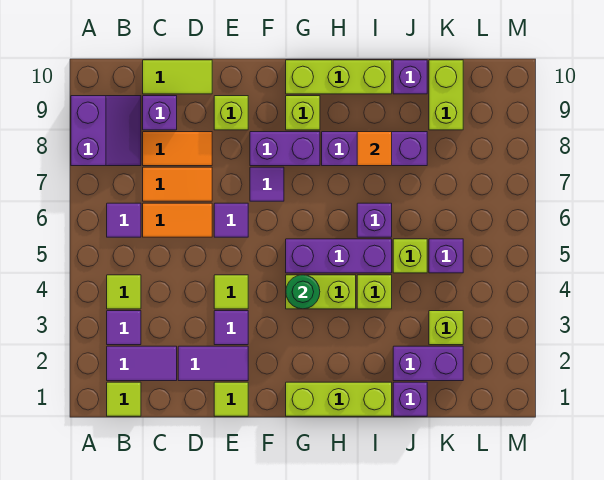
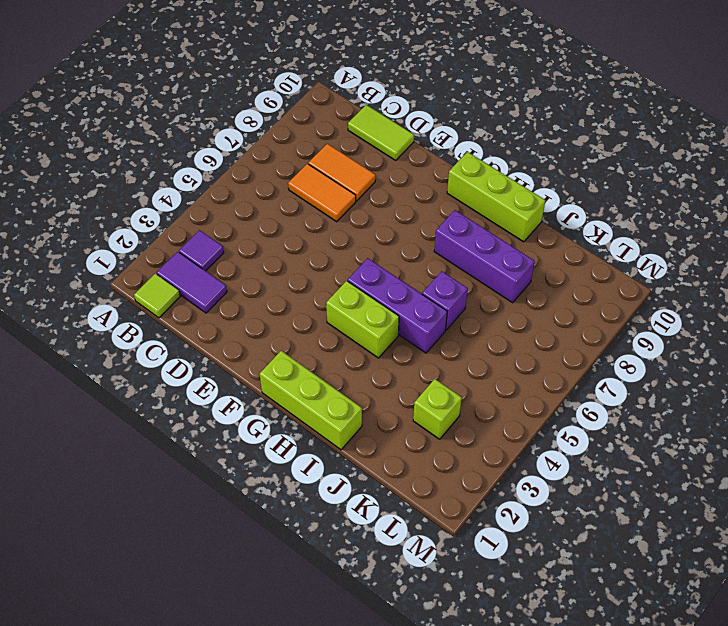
none -> purple 2x2 slope [71,96,141,166]
none -> lime 1x1 tile [107,275,141,309]
none -> purple 1x1 tile [107,203,141,237]
none -> orange 1x2 tile [143,203,212,237]

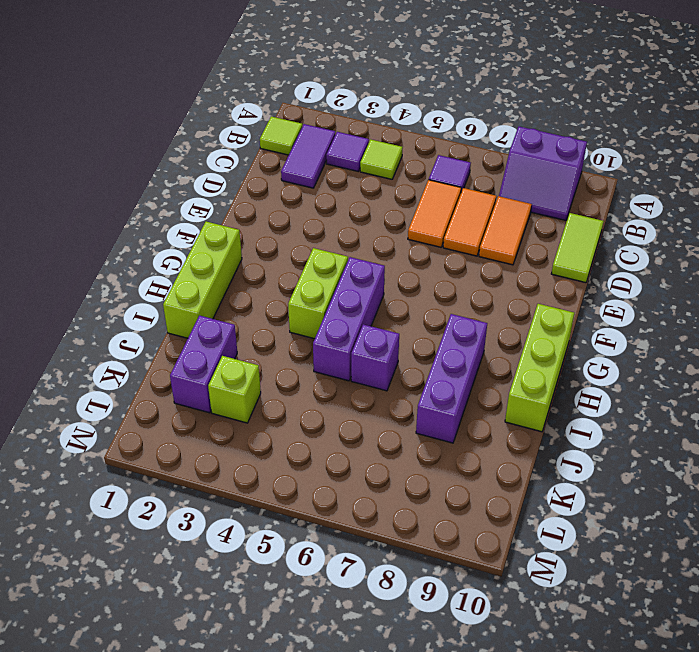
none -> purple 1x1 brick [143,96,177,130]
none -> purple 1x2 tile [178,346,248,381]
none -> lime 1x1 tile [214,382,248,416]
none -> purple 1x1 tile [214,311,248,345]

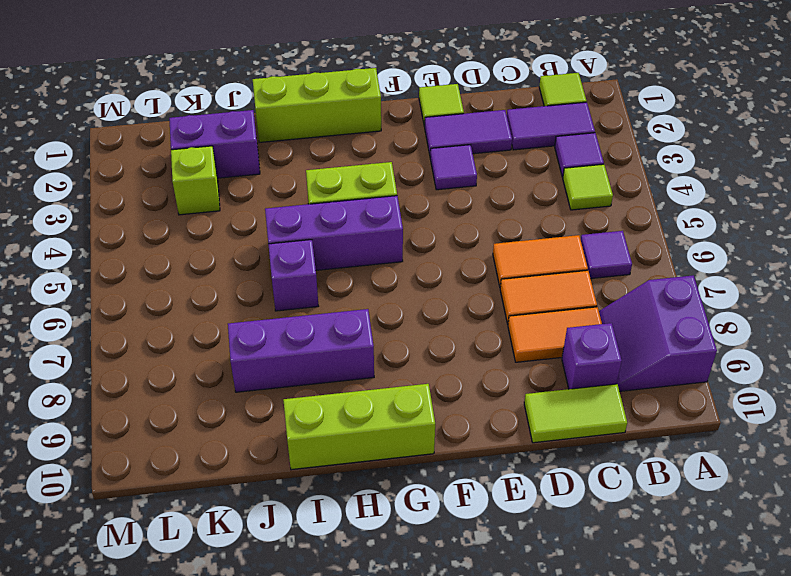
none -> lime 1x1 tile [214,275,248,309]
none -> purple 1x1 tile [214,203,248,237]
none -> lime 1x1 brick [214,96,248,130]
none -> purple 1x1 tile [250,167,284,201]

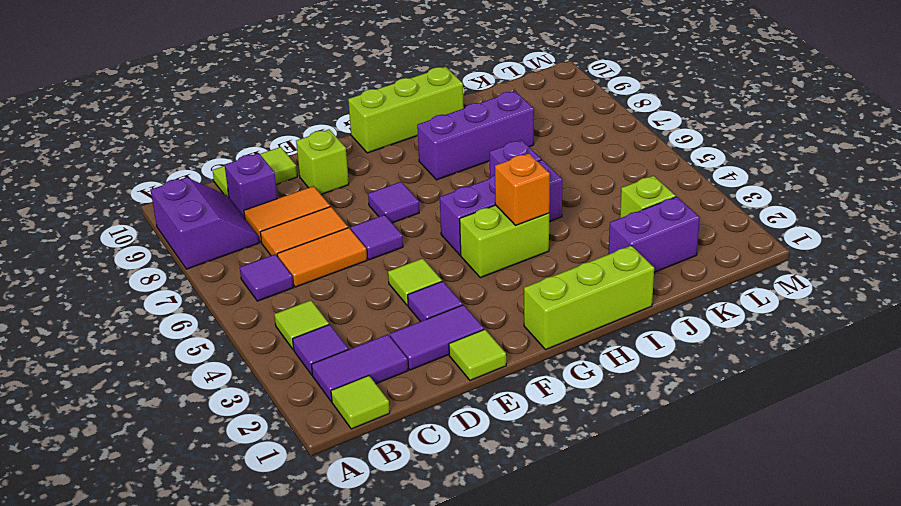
orange 1x1 brick [495,153,550,225] -> none
none -> purple 1x2 brick [250,132,320,166]
none -> lime 1x1 brick [286,96,320,130]
none -> lime 1x1 brick [357,275,392,309]
none -> purple 1x1 brick [393,382,427,416]

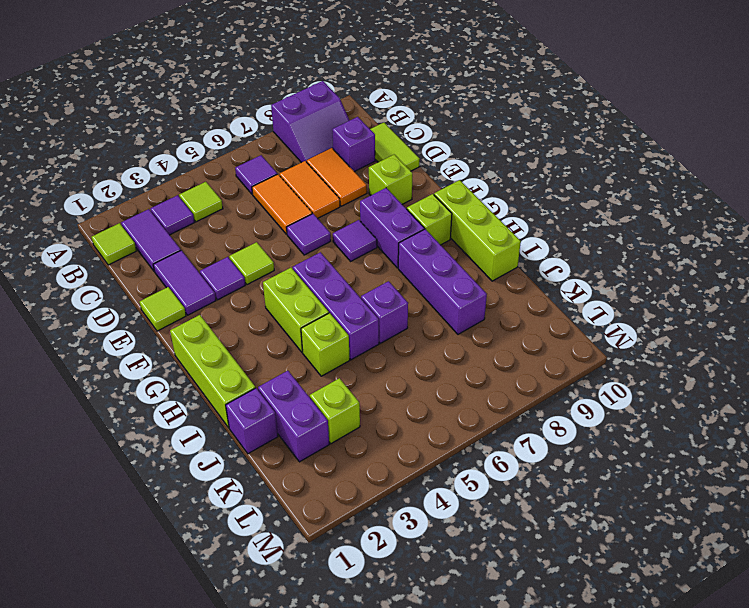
none -> lime 1x1 brick [393,239,427,273]
none -> purple 1x1 brick [393,60,427,94]
none -> purple 1x1 brick [429,239,463,273]
none -> lime 1x2 brick [429,60,463,130]

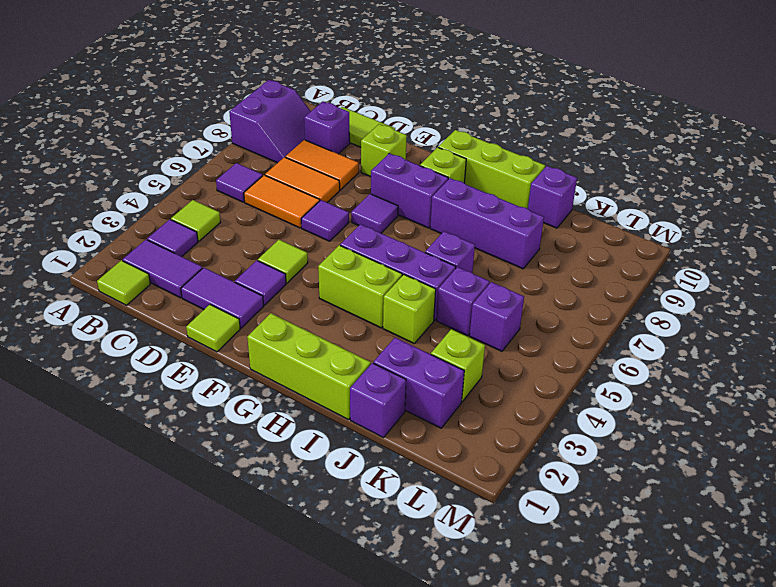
purple 1x1 brick [436,267,489,336] -> lime 1x1 brick [393,239,427,273]
none -> lime 1x2 brick [429,60,463,130]
none -> green 1x1 round brick [286,275,320,309]
none -> orange 1x1 tile [357,132,392,166]

